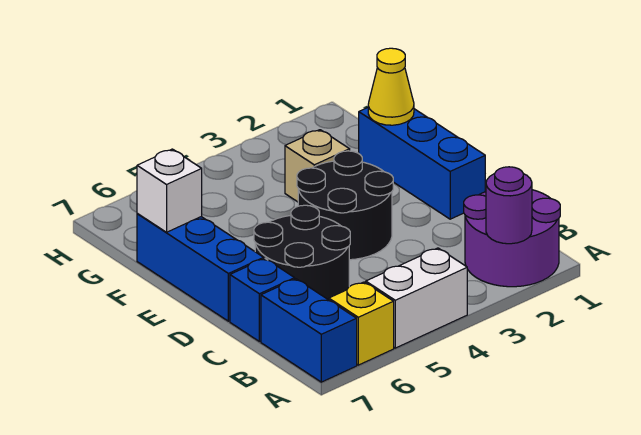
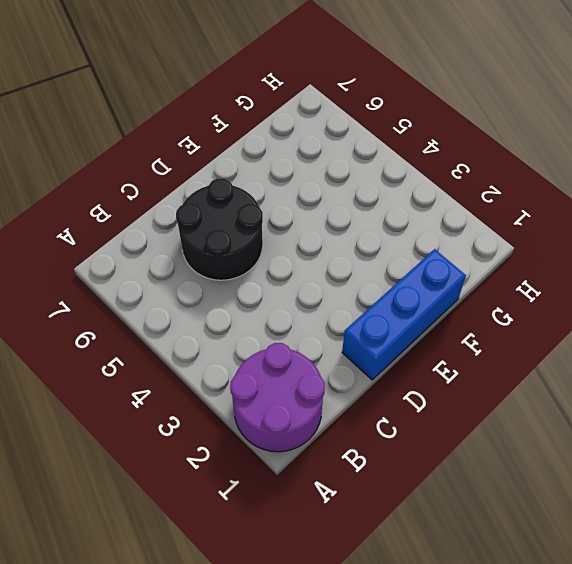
none -> white 1x2 brick [366,248,467,348]
none -> yellow 1x1 brick [329,282,394,365]
none -> blue 1x2 brick [261,279,357,382]

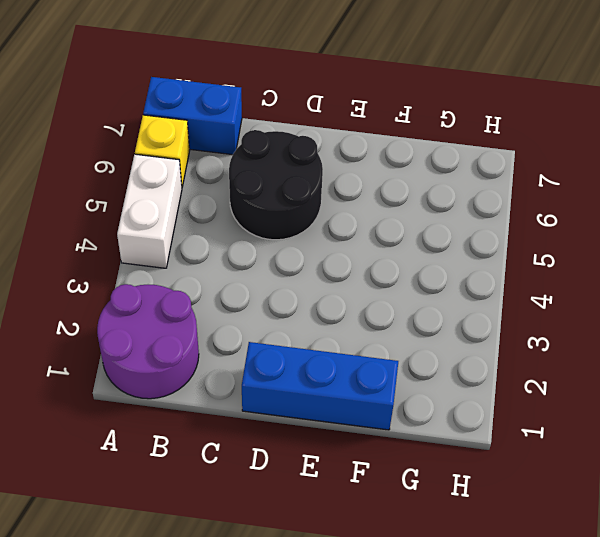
none -> blue 1x1 brick [230,259,295,342]
none -> black 2x2 round brick [297,151,393,260]
none -> blue 1x3 brick [137,214,264,321]

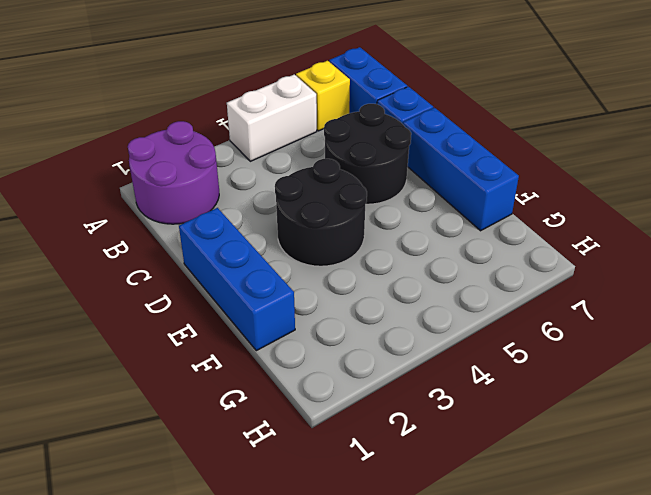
none -> tan 1x1 brick [285,130,350,202]
none -> purple 1x1 round brick [486,167,532,244]
none -> yellow 1x1 cone [368,48,414,125]

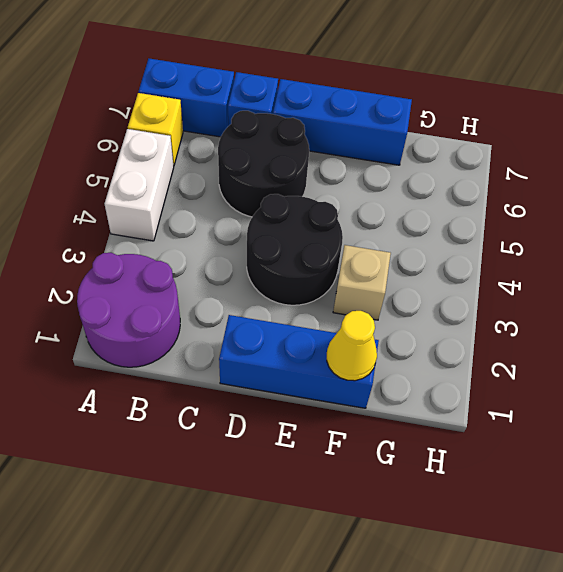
none -> purple 1x1 round brick [486,167,532,244]
none -> white 1x1 brick [137,149,202,232]

